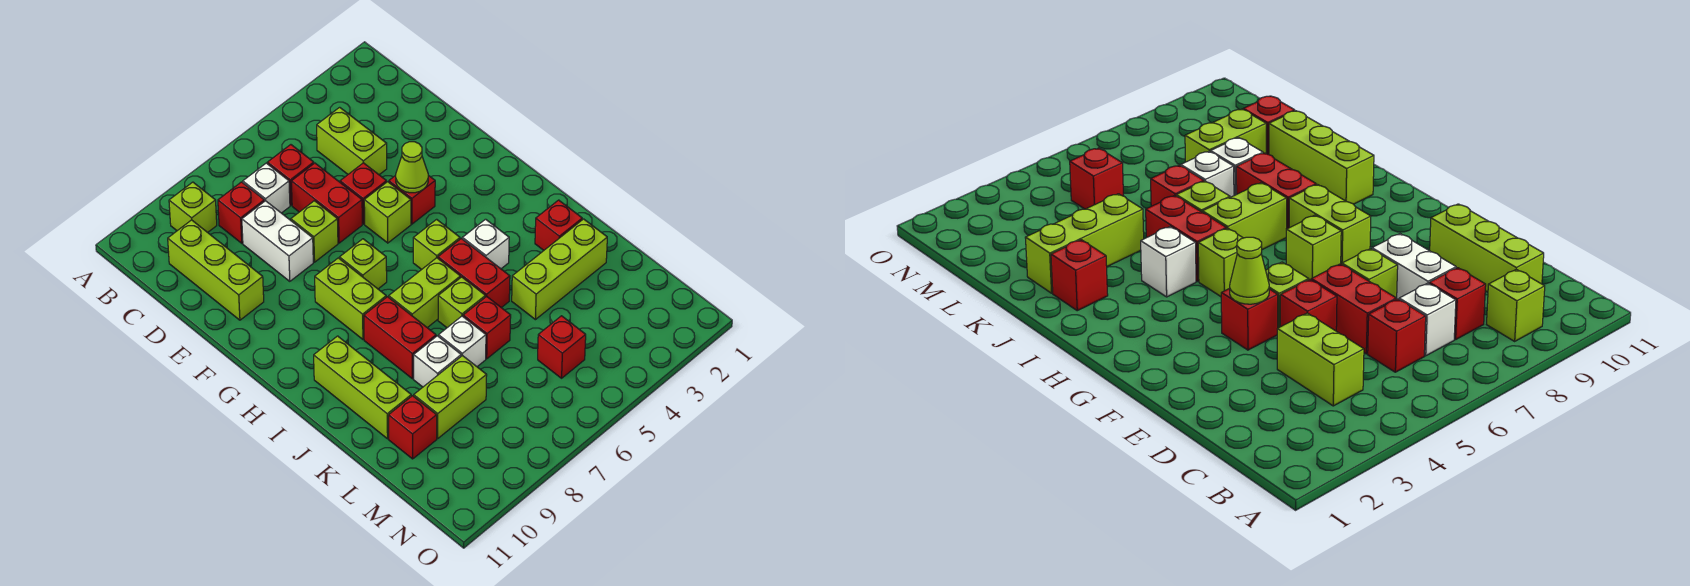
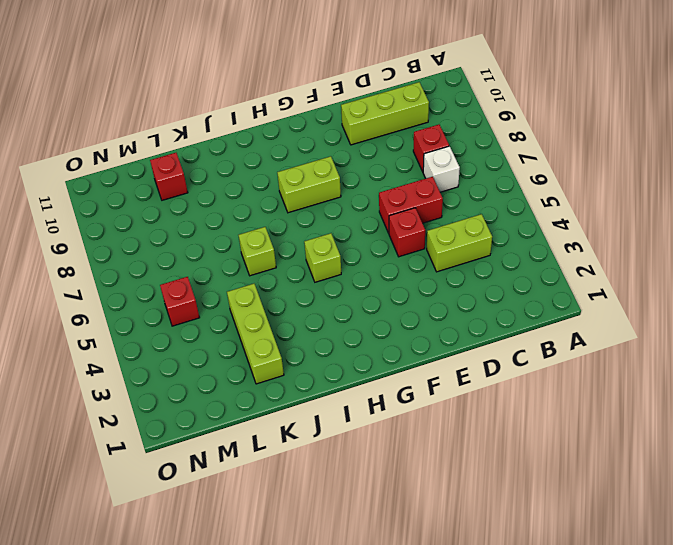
none -> lime 1x1 brick [169,182,217,232]
none -> red 1x1 brick [267,145,314,205]
none -> white 1x2 brick [242,201,313,281]
none -> lime 1x1 brick [291,201,338,262]

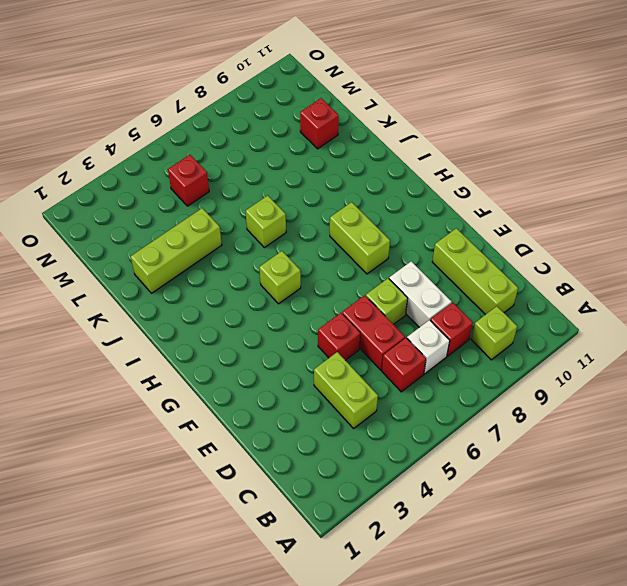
none -> red 1x1 brick [389,175,435,224]
none -> lime 1x1 brick [364,182,411,243]
none -> lime 1x1 brick [339,239,387,289]
none -> white 1x1 brick [462,219,509,269]

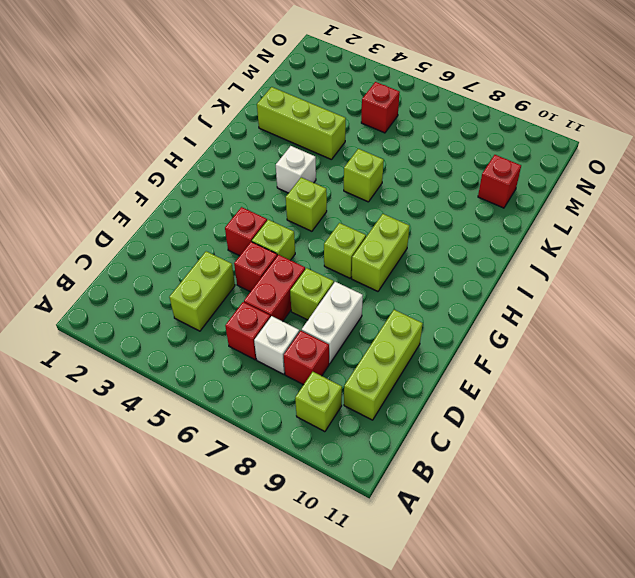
none -> red 1x2 brick [438,238,510,308]
none -> lime 1x2 brick [389,258,460,328]
none -> red 1x2 brick [364,297,436,379]
none -> lime 1x3 brick [314,336,411,439]

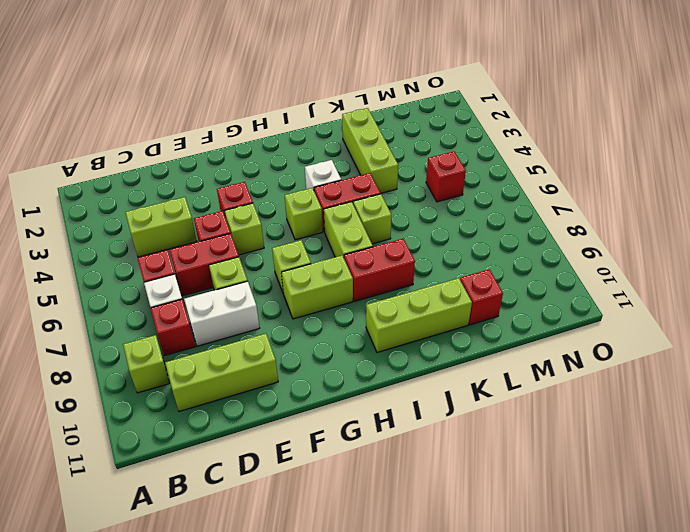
none -> red 1x1 brick [535,200,582,250]
none -> red 1x1 brick [463,296,511,359]
none -> white 1x1 brick [439,316,486,367]
none -> white 1x1 brick [414,336,461,387]

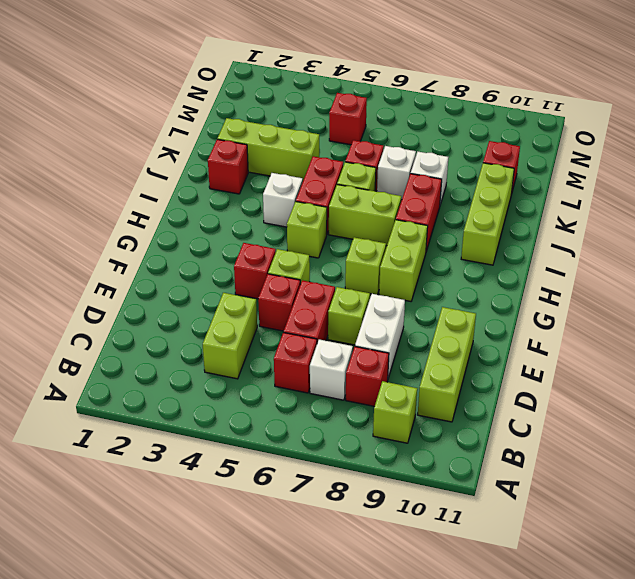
none -> lime 1x2 brick [414,355,487,438]
none -> lime 1x1 cone [396,142,428,193]

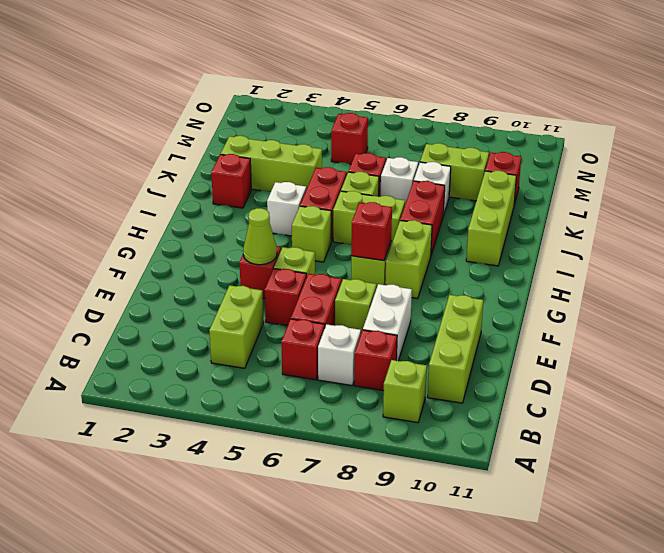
red 1x1 brick [351,202,392,260] -> none

